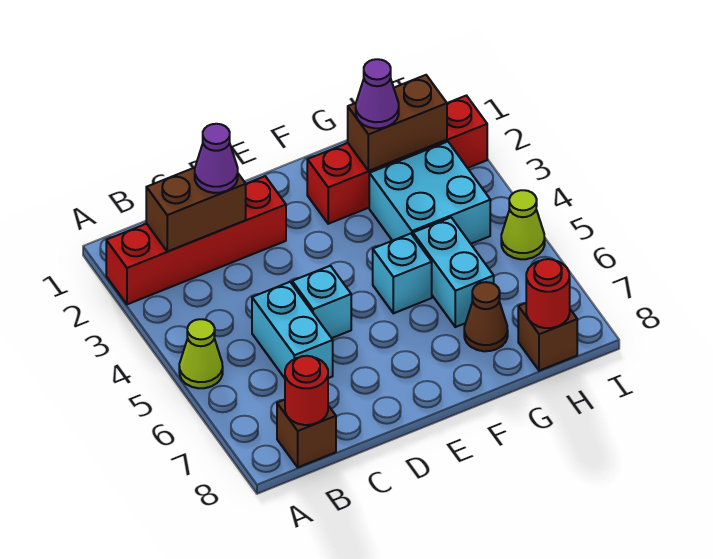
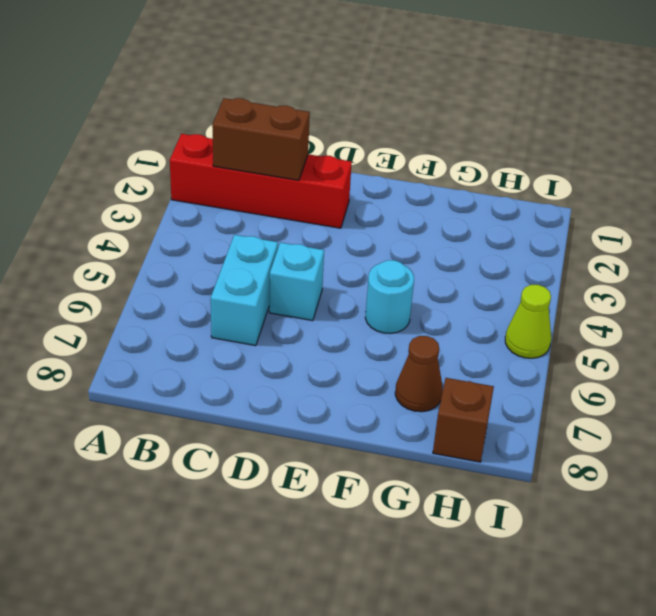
cyan 1x1 round brick [365,260,414,334] -> cyan 1x1 brick [373,234,432,313]
none -> lime 1x1 cone [179,319,223,388]
none -> brown 1x1 brick [277,400,336,467]
none -> red 1x4 brick [307,96,487,224]

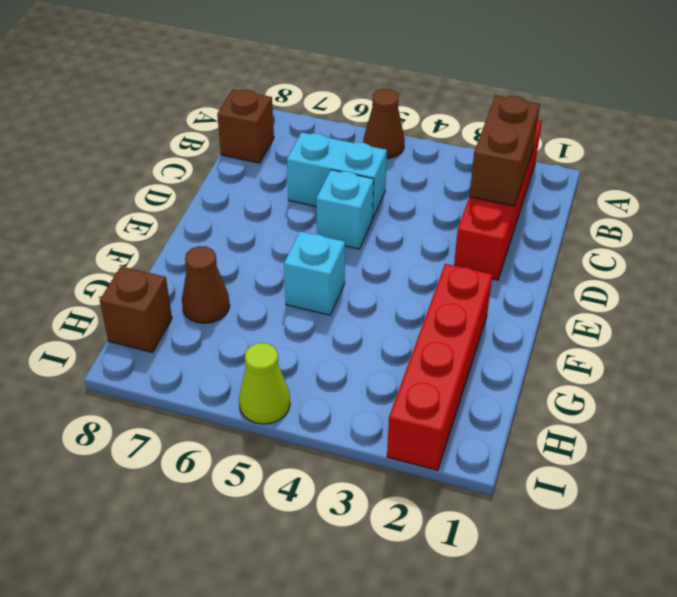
brown 1x1 cone [363,89,405,158] -> lime 1x1 cone [179,319,223,388]
none -> cyan 2x2 brick [369,142,490,244]
none -> cyan 1x2 brick [413,218,494,327]
none -> red 1x1 round brick [285,356,328,425]

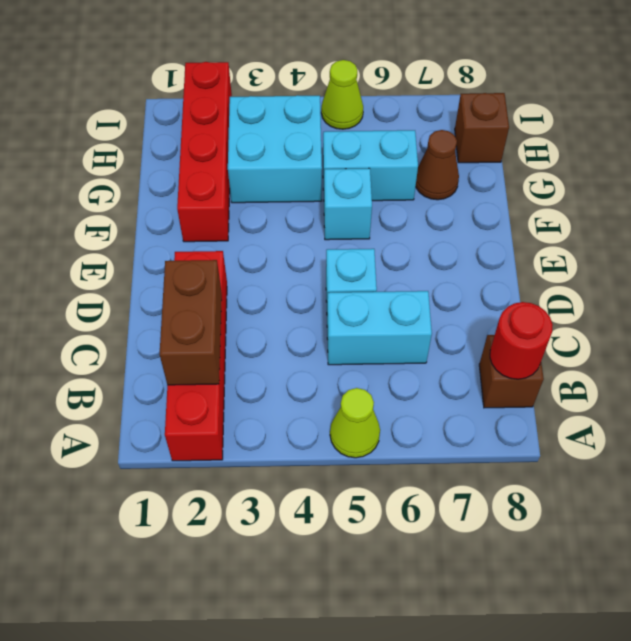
none -> brown 1x2 brick [348,75,447,171]
none -> red 1x1 round brick [526,259,570,328]
none -> purple 1x1 cone [195,124,238,193]

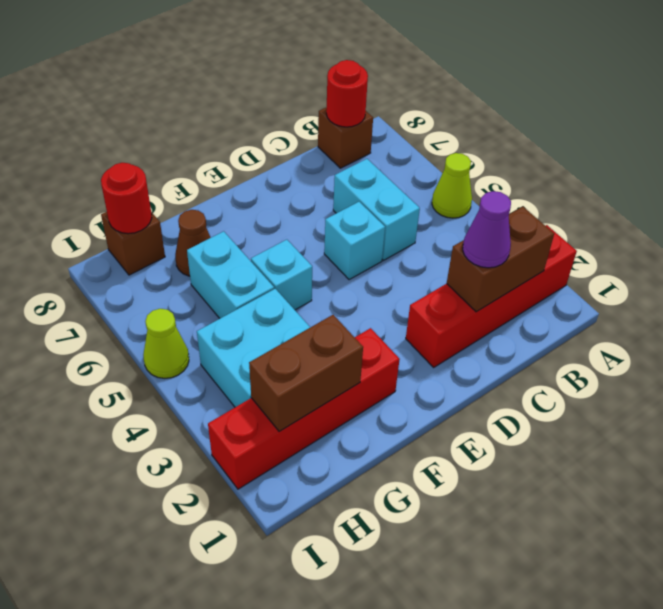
none -> purple 1x1 cone [356,59,399,128]

